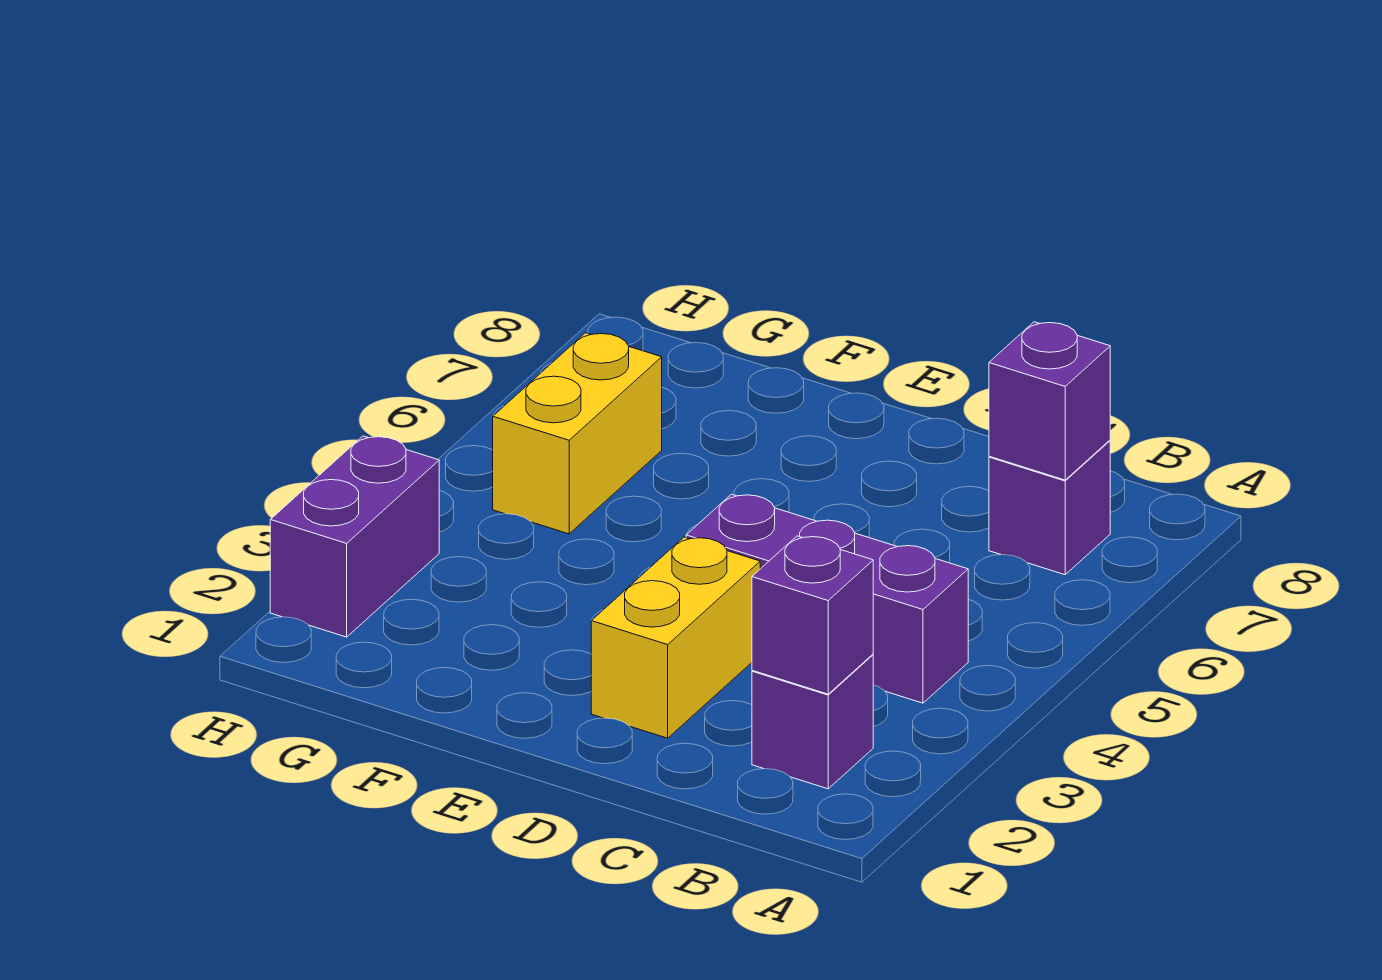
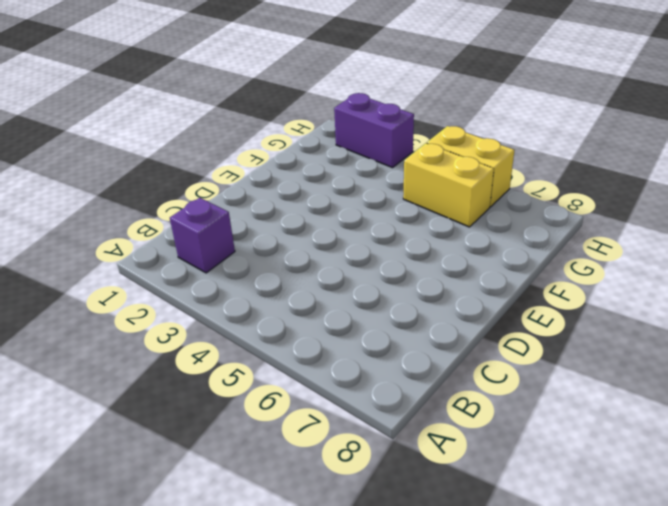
yellow 1x2 brick [427,126,514,207] -> yellow 1x2 brick moved to [591,537,760,738]
none -> purple 1x3 brick [686,494,968,703]
none -> purple 1x1 brick [989,440,1110,575]

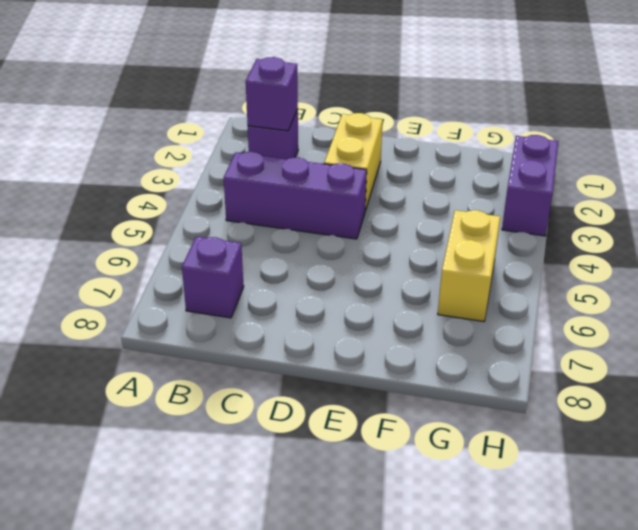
none -> purple 1x1 brick [989,322,1110,480]

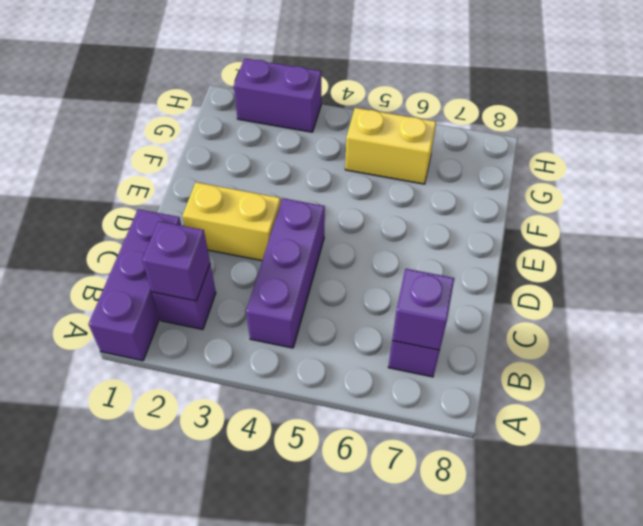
purple 1x3 brick [89,209,181,361] -> none

